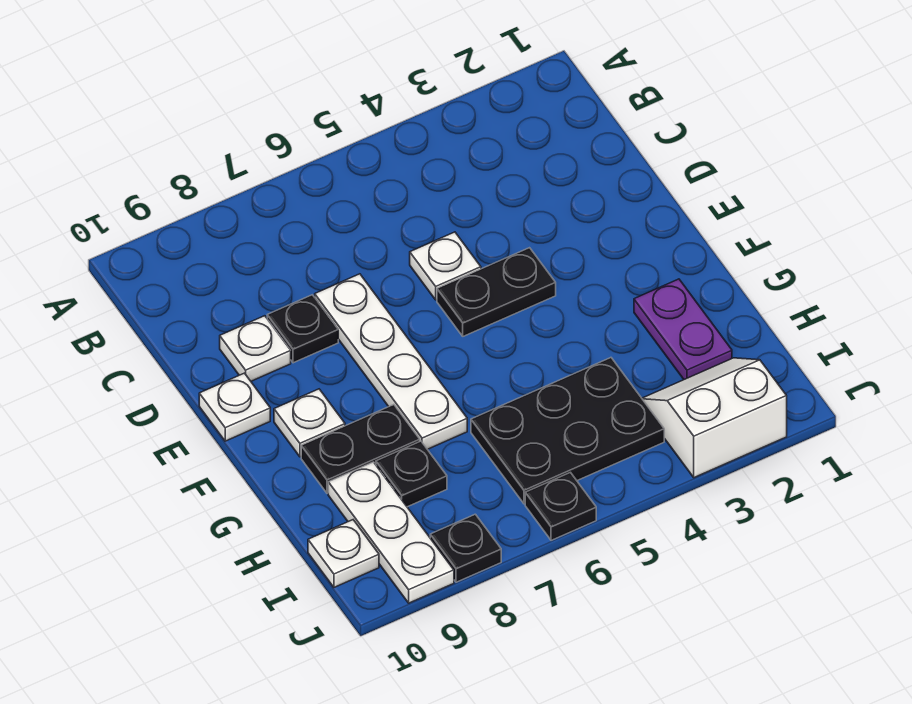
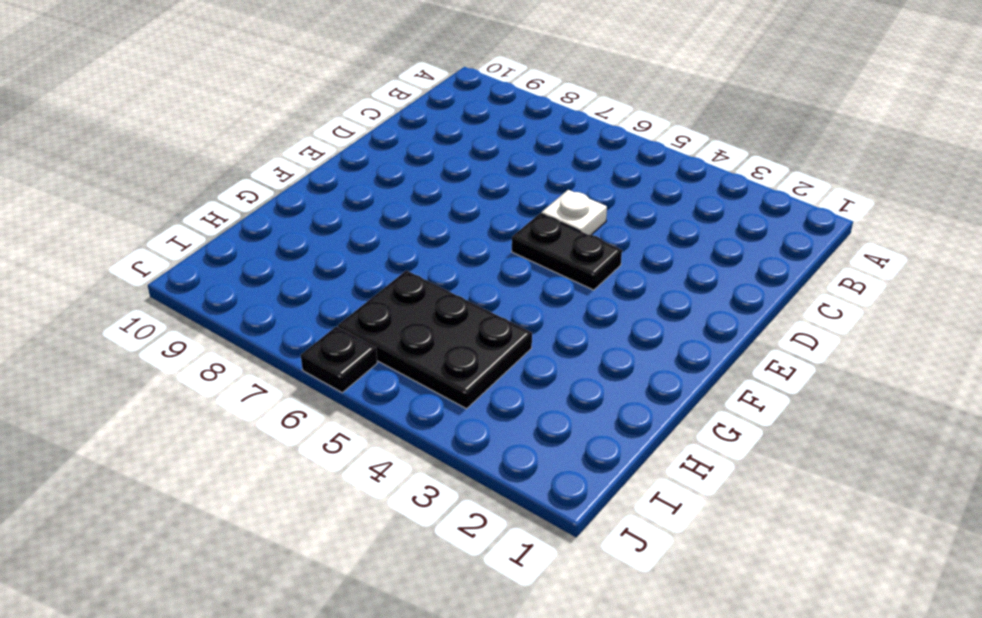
none -> white 1x4 plate [315,274,467,449]
none -> black 1x1 plate [267,295,338,363]
none -> white 1x1 plate [220,316,291,381]

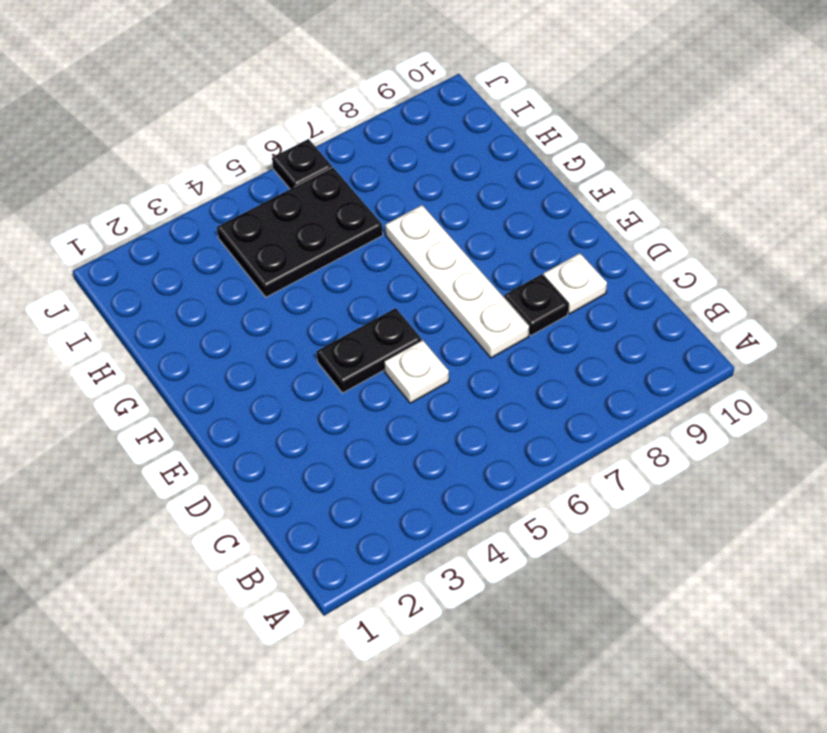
none -> white 1x1 plate [199,373,270,441]
none -> white 1x1 plate [274,389,345,457]
none -> purple 1x2 plate [634,279,732,379]

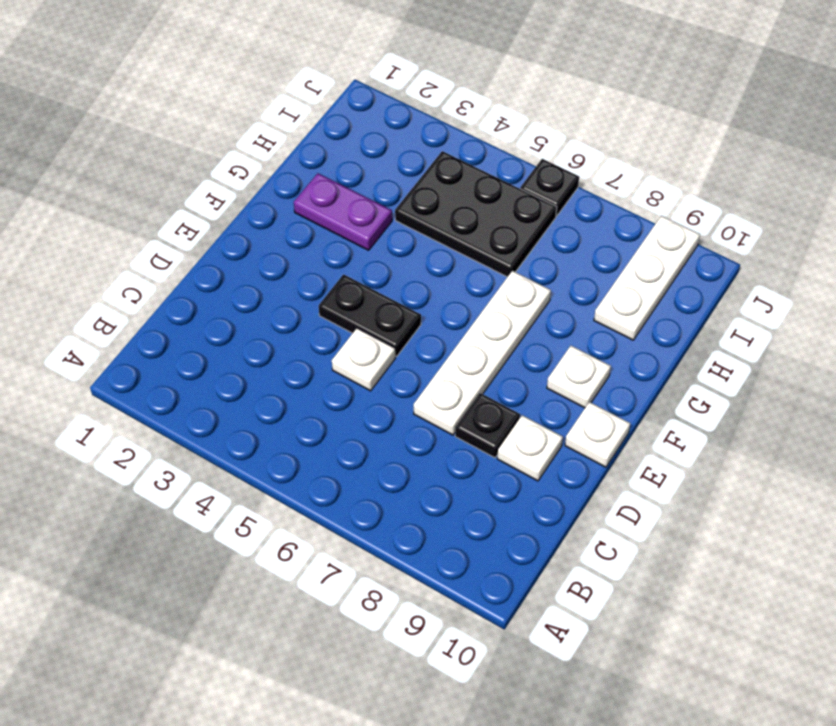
purple 1x2 plate [294,173,392,250] -> purple 1x2 plate turned to [634,279,732,379]
none -> black 1x2 plate [301,405,420,493]
none -> black 1x1 plate [376,441,447,507]
none -> white 2x2 slope [642,358,787,478]

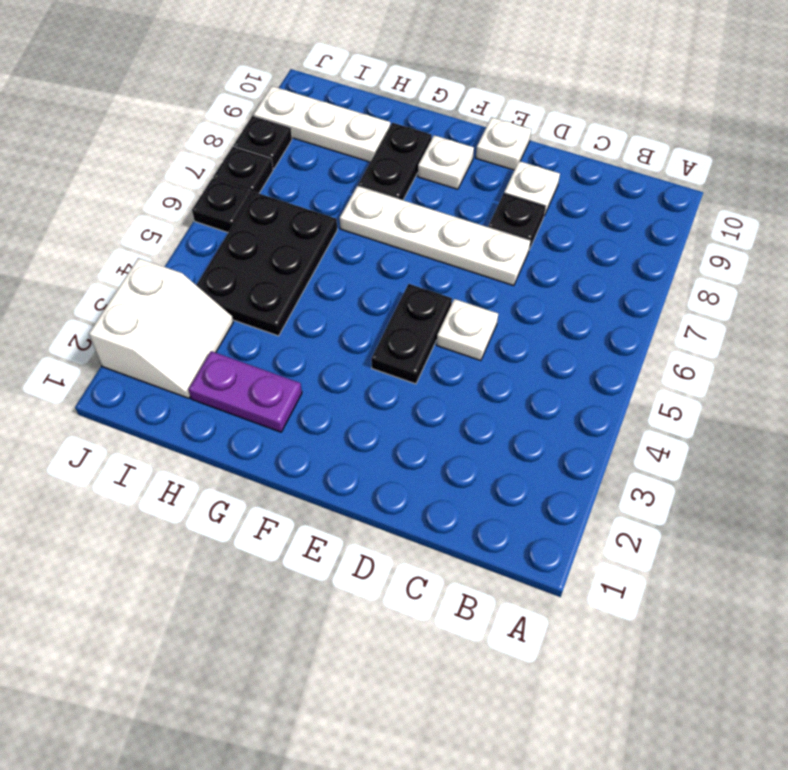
black 1x1 plate [213,147,273,194] -> black 1x1 plate moved to [376,441,447,507]
none -> white 1x1 plate [308,520,379,587]

